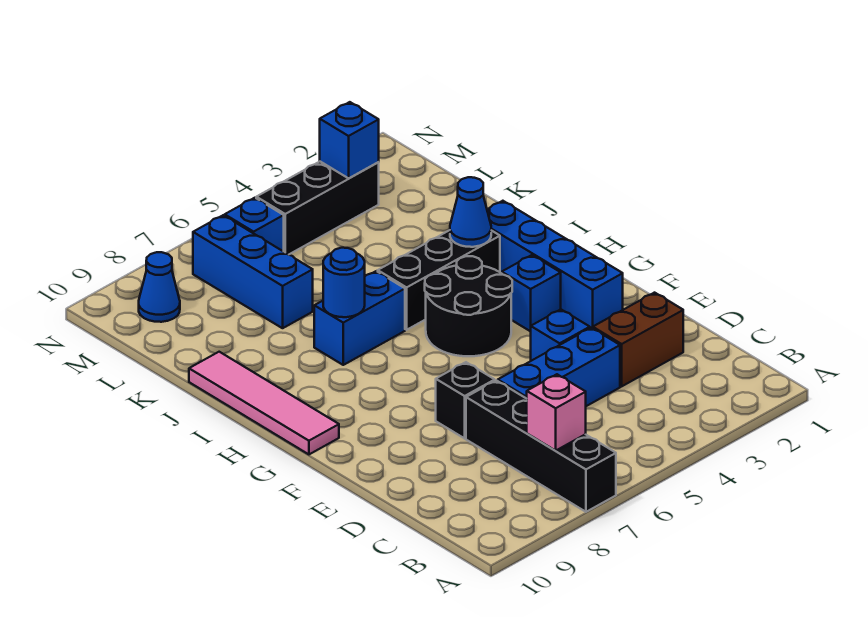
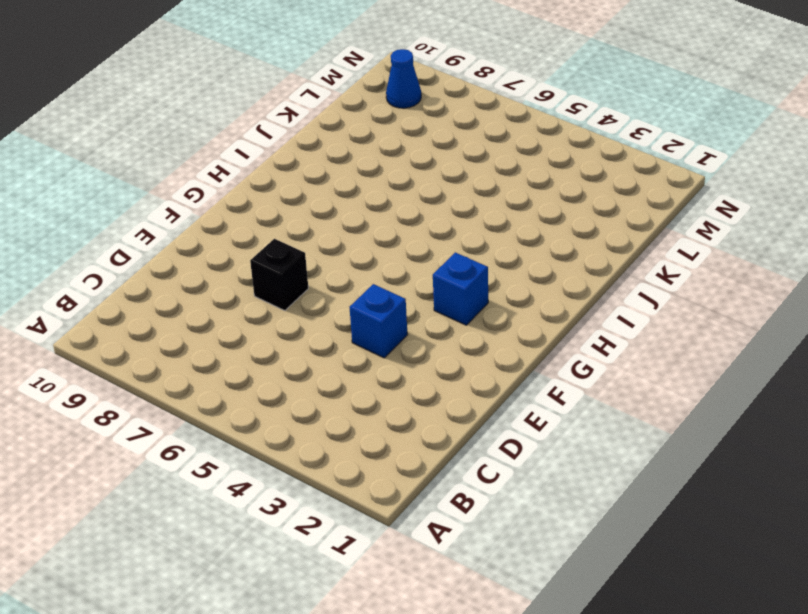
none -> black 1x4 brick [466,380,616,512]
none -> brown 1x2 brick [593,293,683,386]
none -> blue 1x3 brick [498,328,620,406]

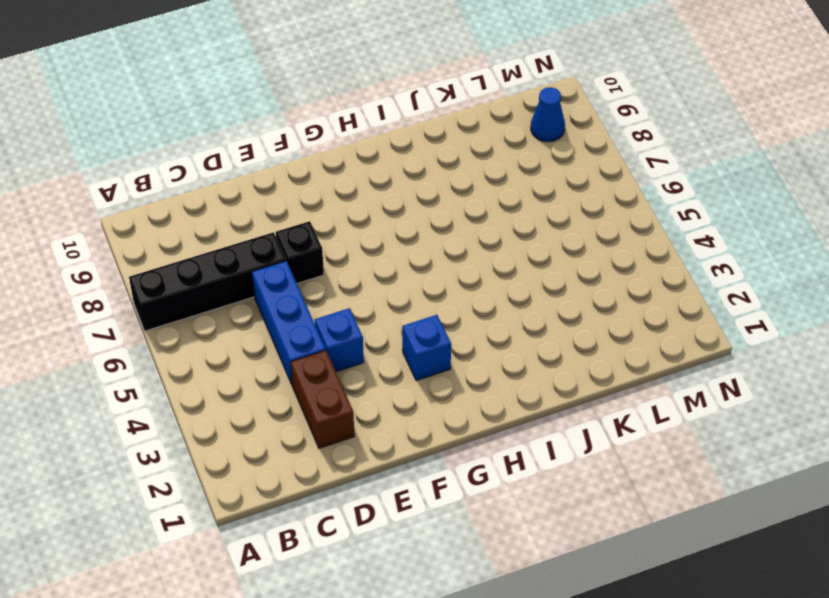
none -> blue 1x4 brick [487,201,623,328]
none -> black 2x2 round brick [425,256,512,356]
none -> pink 1x4 tile [189,352,339,454]

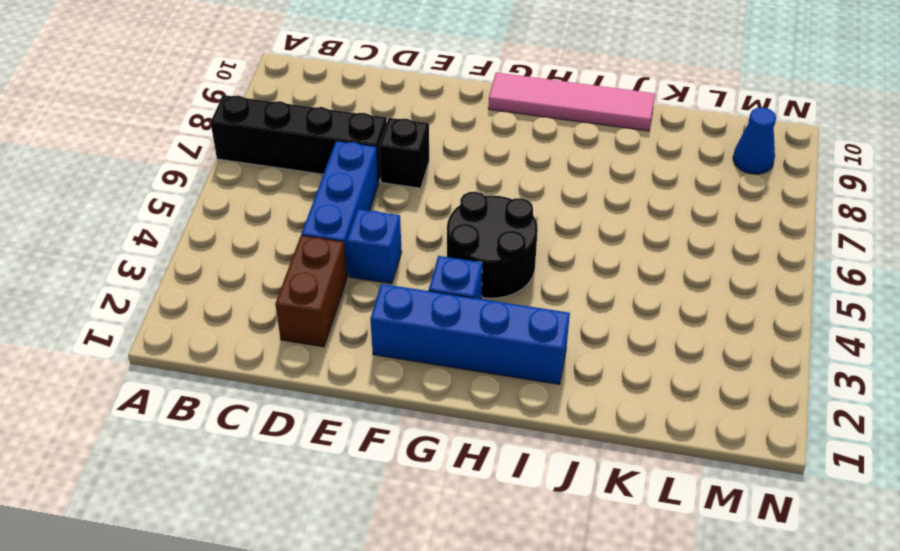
none -> black 1x3 brick [378,230,500,330]
none -> blue 1x2 brick [314,271,405,365]
none -> blue 1x3 brick [193,215,313,328]

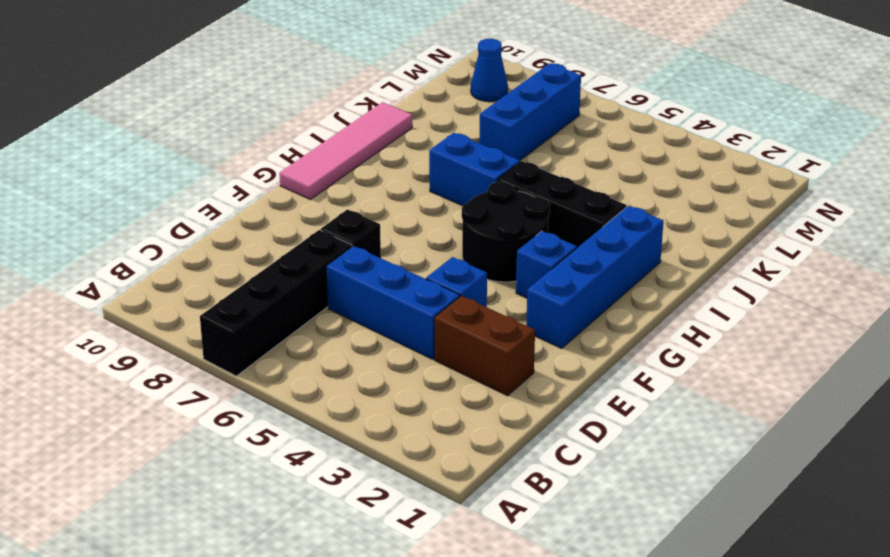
none -> black 1x3 brick [256,162,379,255]
none -> blue 1x1 brick [225,198,284,251]
none -> pink 1x1 brick [527,374,586,451]

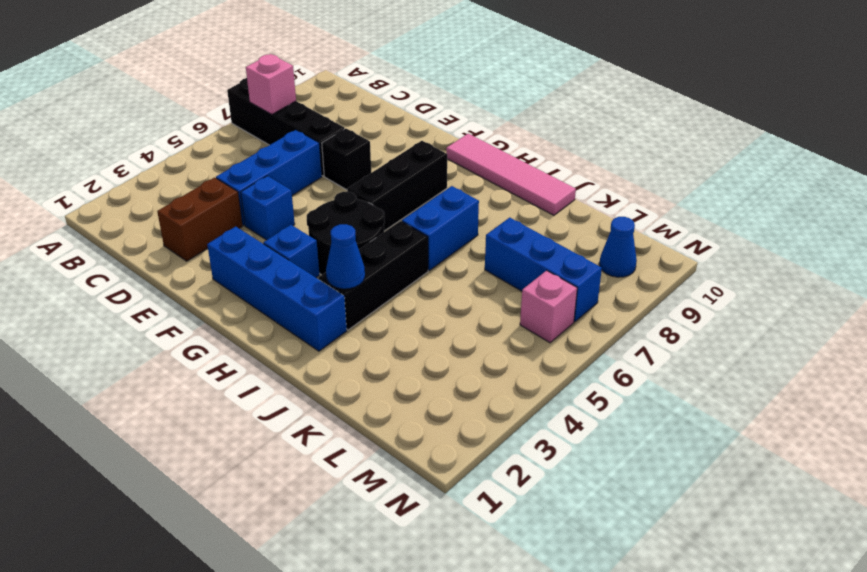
black 1x3 brick [347,141,447,231] -> black 1x3 brick moved to [256,162,379,255]
pink 1x1 brick [520,271,577,343] -> blue 1x1 brick [225,198,284,251]
none -> blue 1x1 round brick [323,248,365,317]
none -> blue 1x1 brick [320,102,379,178]

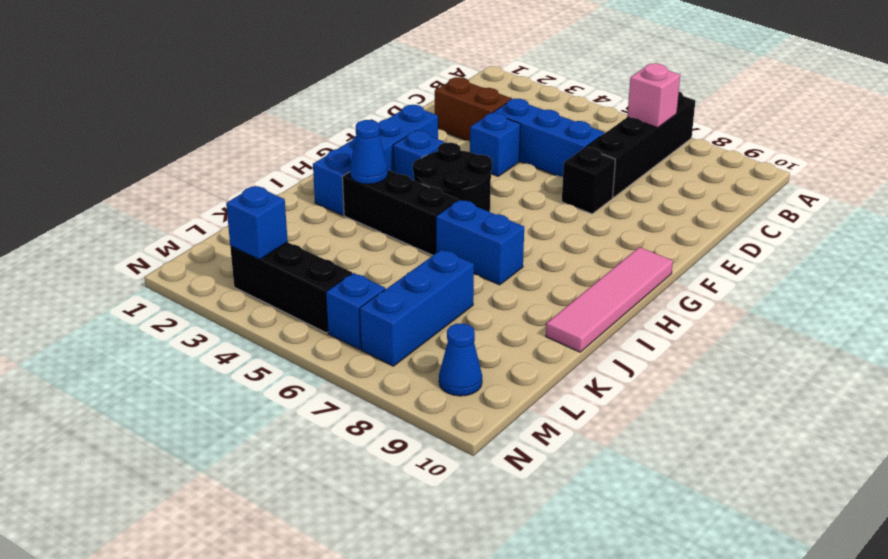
none -> blue 1x1 round brick [323,248,365,317]

